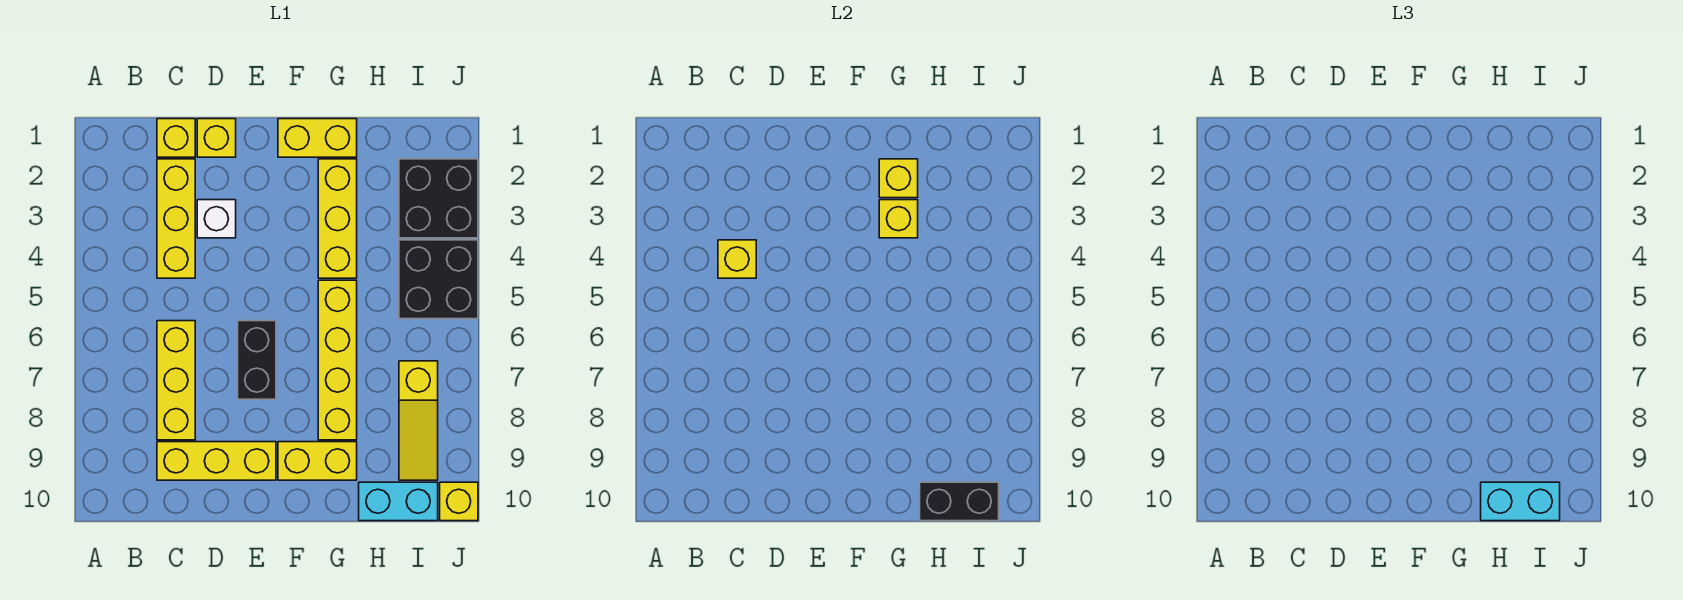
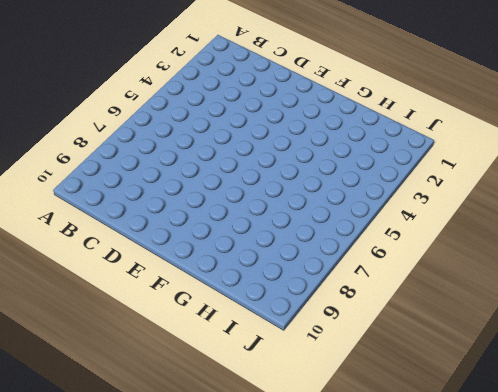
none -> yellow 1x1 brick [157,119,195,157]
none -> yellow 1x3 brick [157,159,195,278]
none -> yellow 1x3 brick [157,321,195,440]

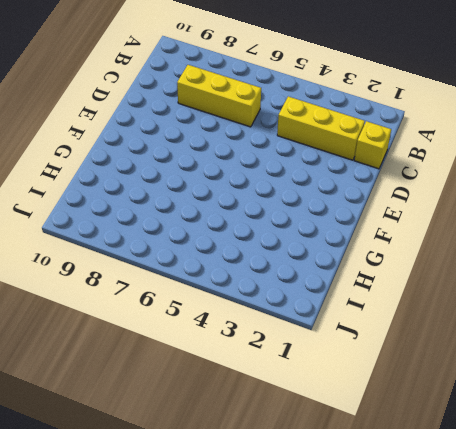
none -> yellow 1x3 brick [157,442,276,480]
none -> yellow 1x1 brick [197,119,236,157]
none -> white 1x1 brick [197,200,236,238]

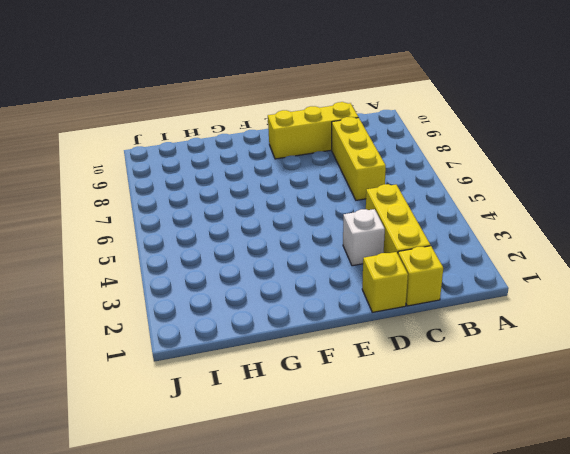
none -> black 1x2 brick [238,321,276,399]
none -> yellow 1x2 brick [278,119,357,157]
none -> yellow 1x2 brick [278,442,357,480]

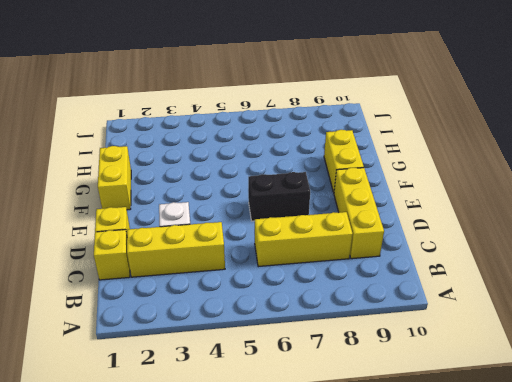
none -> yellow 1x3 brick [318,159,357,278]
none -> yellow 1x4 brick [318,280,357,440]
none -> cyan 1x2 brick [359,482,438,521]

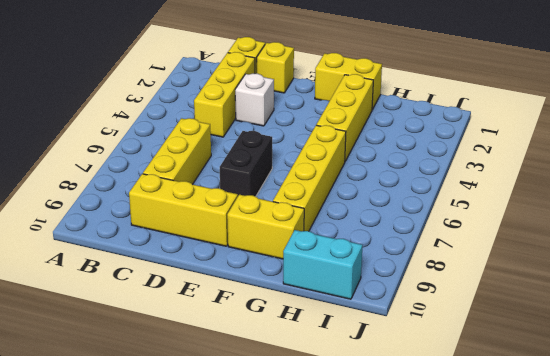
none -> black 2x2 brick [399,159,478,238]
none -> black 2x2 brick [399,240,478,319]
none -> yellow 1x3 slope [399,361,438,480]

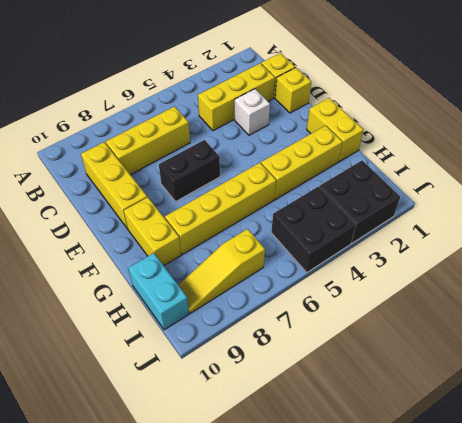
none -> yellow 1x1 brick [440,482,478,521]
none -> yellow 1x1 brick [718,240,756,278]
none -> yellow 1x1 brick [879,159,918,198]

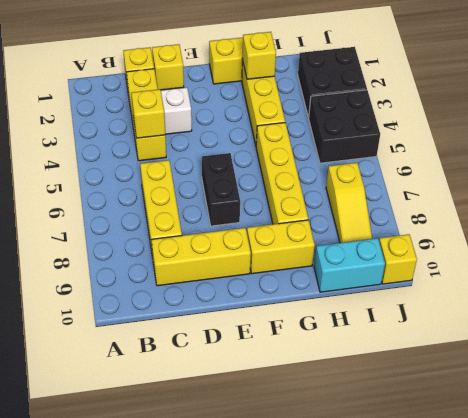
none -> yellow 1x1 brick [879,200,918,238]
none -> black 1x2 brick [920,482,999,521]
none -> cyan 1x2 brick [1481,482,1560,521]

